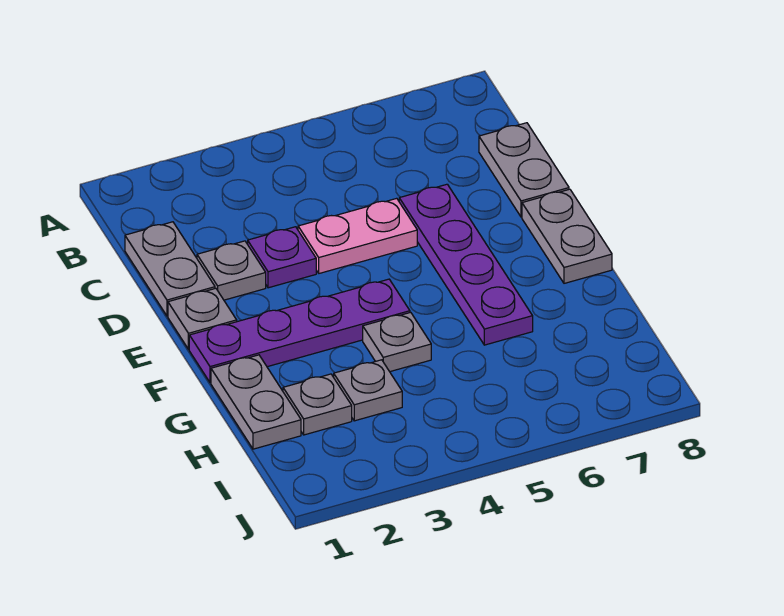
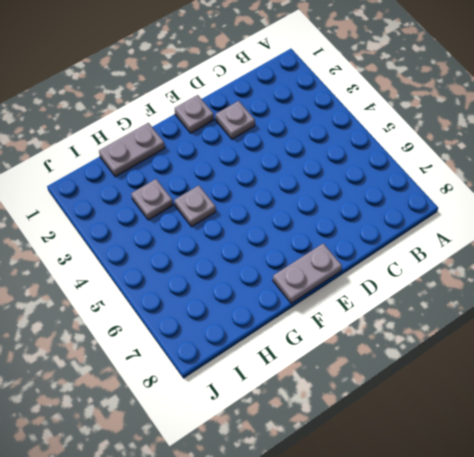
none -> grey 1x2 plate [125,222,215,316]
none -> grey 1x2 plate [479,123,569,217]
none -> purple 1x1 plate [248,227,316,288]

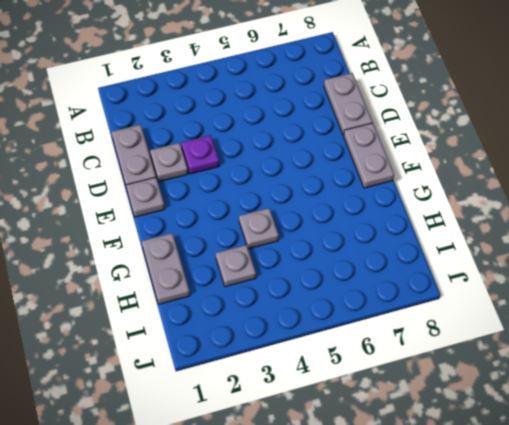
none -> pink 1x2 plate [298,198,417,273]
none -> purple 1x4 plate [399,184,533,345]
none -> purple 1x4 plate [189,279,410,383]

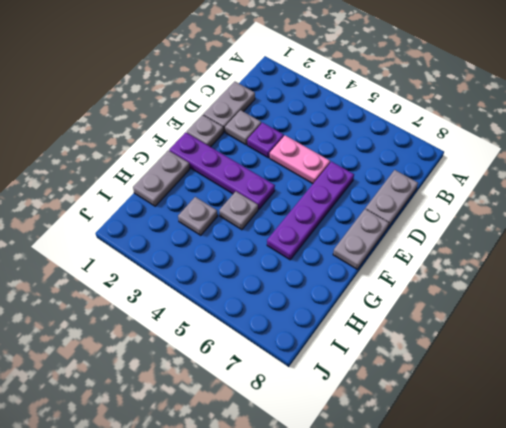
none -> grey 1x1 plate [283,374,352,435]

